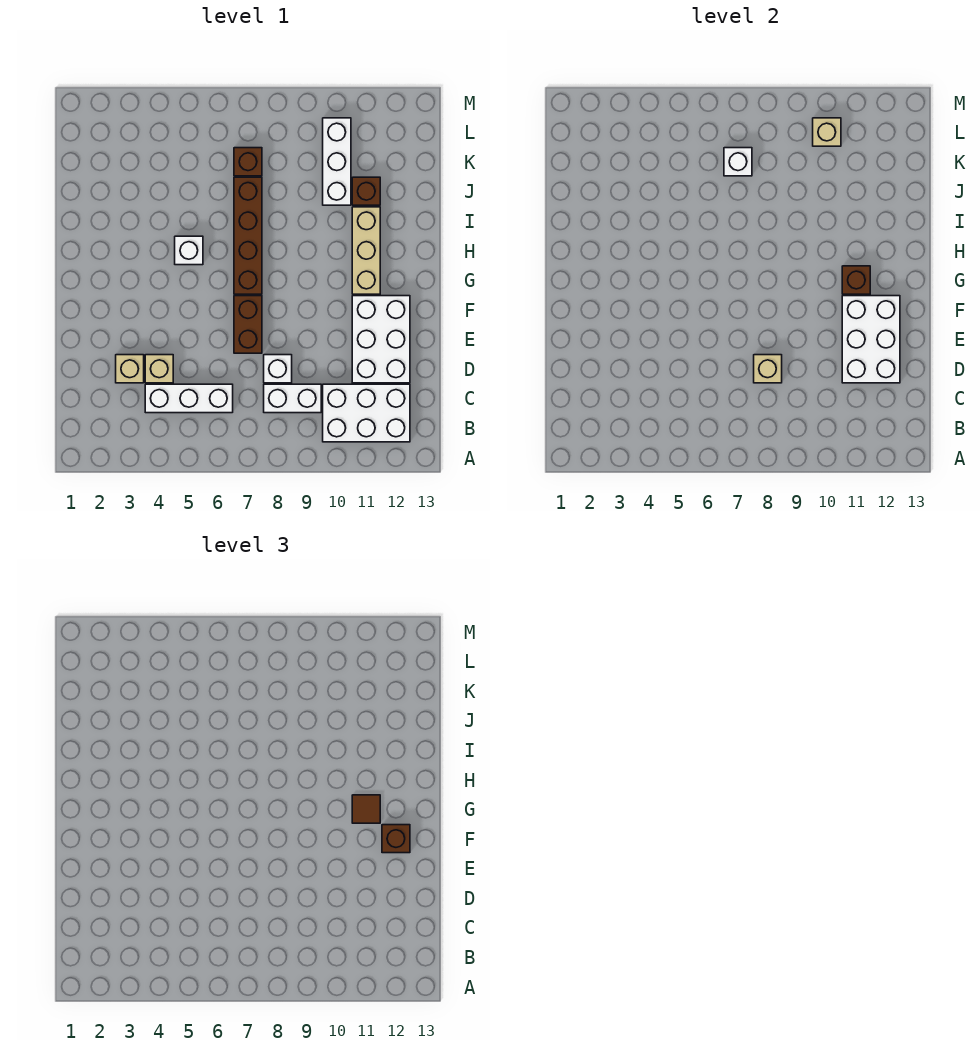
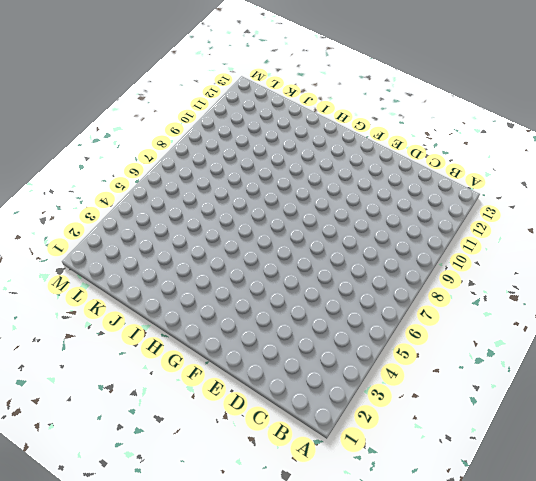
none -> white 2x3 brick [323,384,410,442]
none -> white 1x3 brick [145,384,233,413]
none -> white 1x2 brick [264,384,321,413]

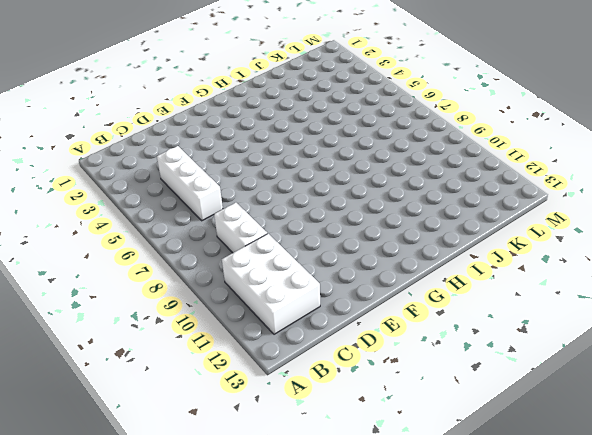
none -> tan 1x1 brick [116,355,144,383]
none -> tan 1x1 brick [145,355,173,383]
none -> white 1x1 brick [264,355,292,383]

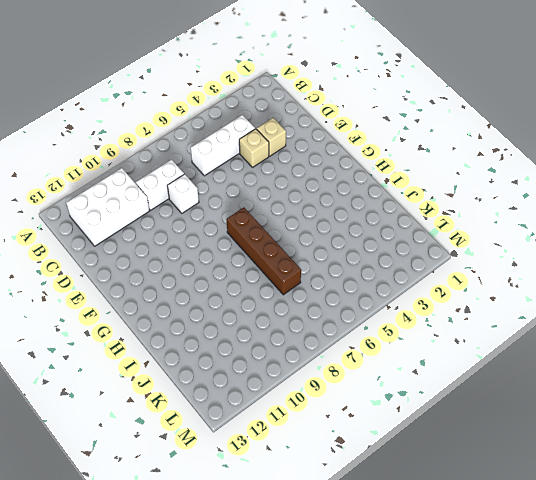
none -> white 2x3 brick [352,296,410,383]
none -> brown 1x2 brick [234,296,262,353]
none -> tan 1x3 brick [352,207,380,294]

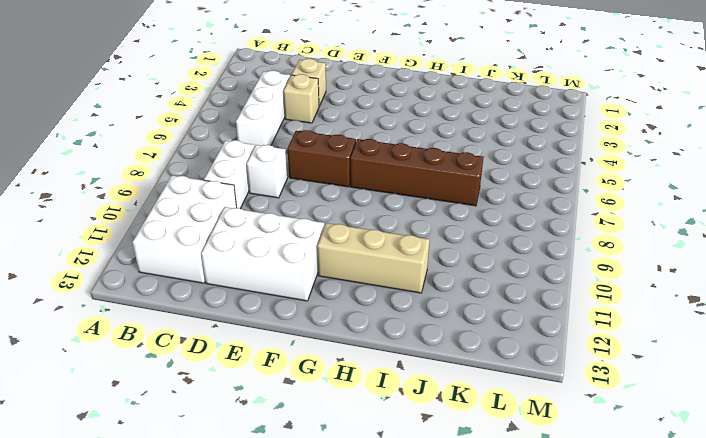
none -> white 1x1 brick [175,236,203,265]
none -> white 1x3 brick [323,118,351,205]
none -> brown 1x1 brick [352,177,380,205]

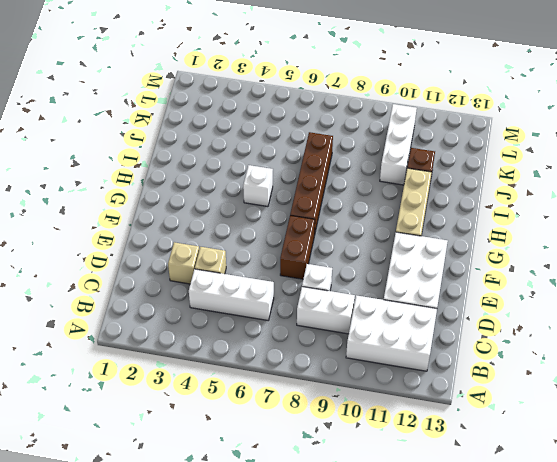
none -> brown 1x1 brick [234,148,262,176]
none -> tan 1x1 brick [754,355,782,383]
none -> white 2x3 brick [842,296,900,383]

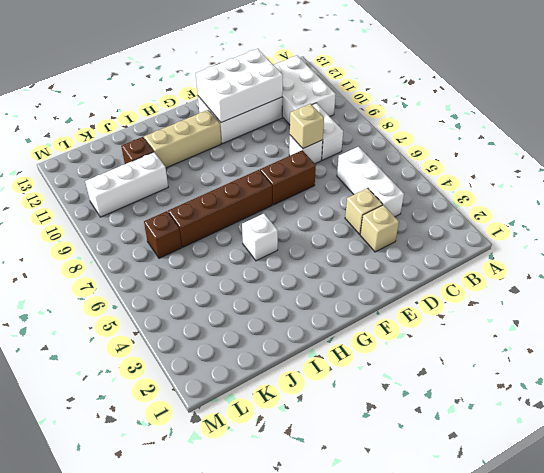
none -> brown 1x1 brick [842,266,870,294]
none -> white 1x1 brick [724,148,752,176]
none -> tan 1x1 brick [813,118,841,146]

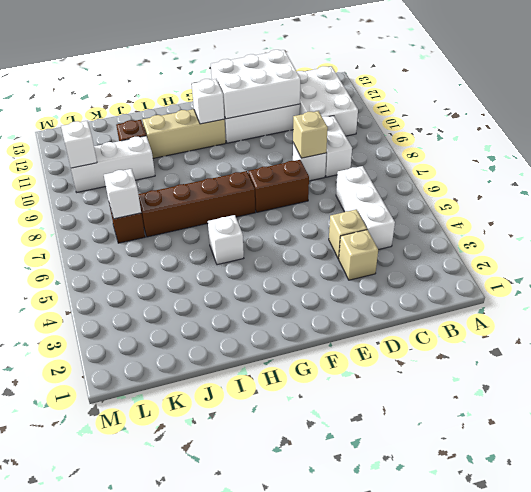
white 1x1 brick [192,79,224,124] -> brown 1x1 brick [842,266,870,294]
white 1x1 brick [61,121,97,168] -> tan 1x1 brick [813,118,841,146]
none -> brown 1x1 brick [382,825,410,853]
none -> brown 1x1 tile [352,795,380,823]

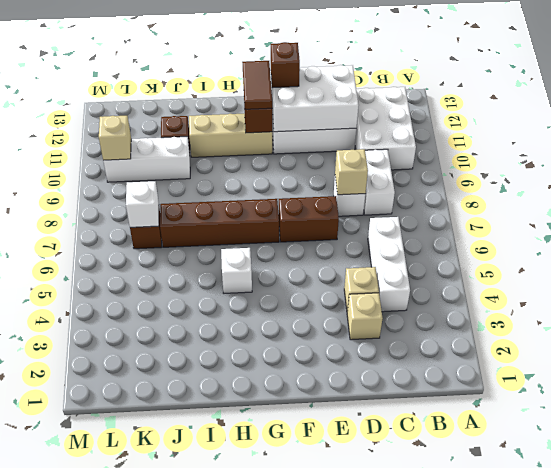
brown 1x2 tile [242,61,272,109] -> brown 1x1 tile [352,795,380,823]

